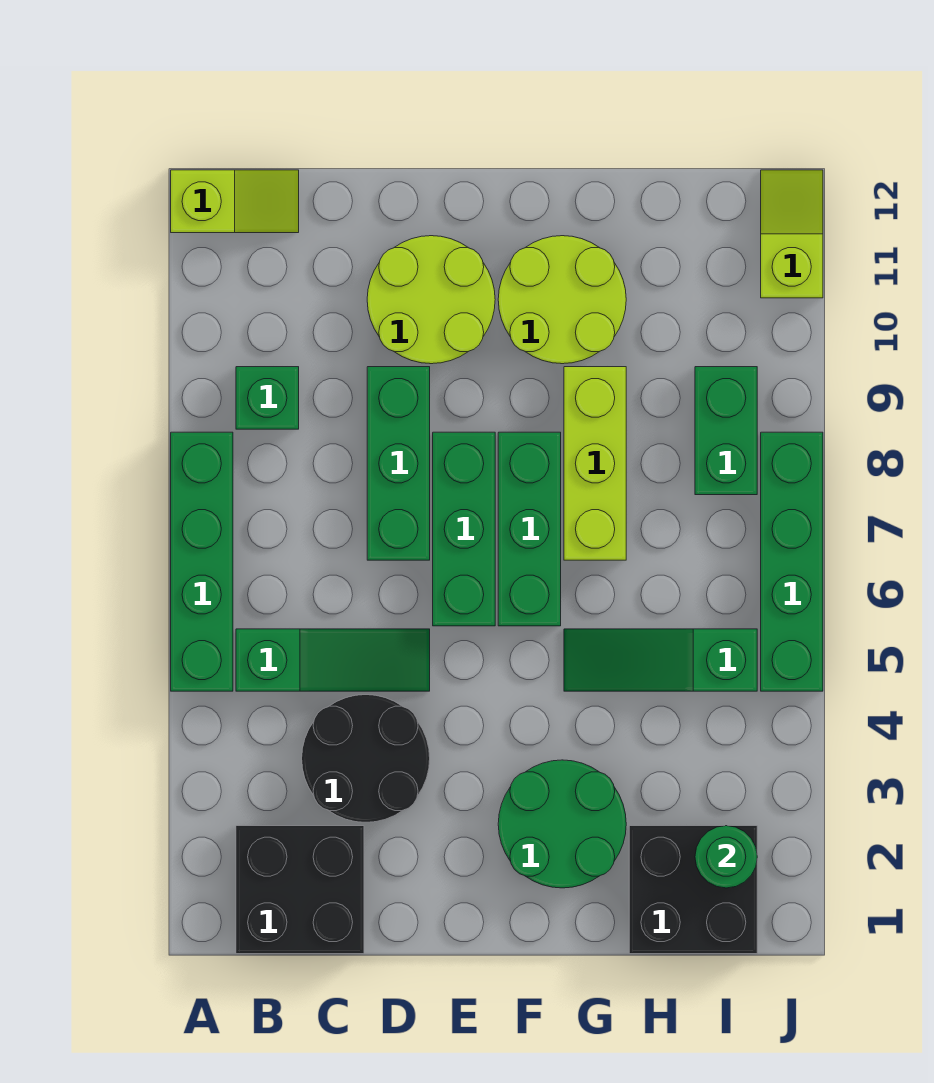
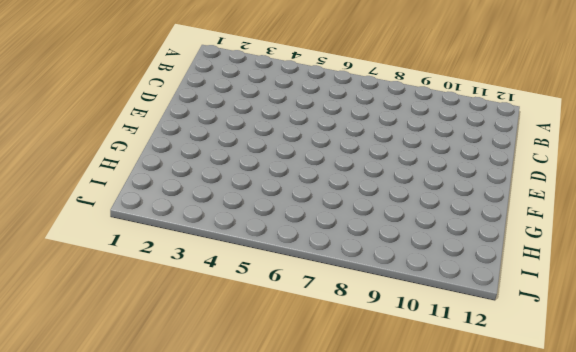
none -> green 1x4 brick [171,432,233,691]
none -> lime 1x2 slope [171,170,299,233]
none -> black 2x2 brick [236,826,364,954]

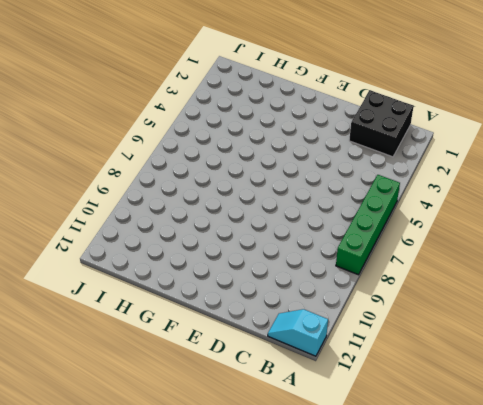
cyan 1x2 slope [268,309,328,356] -> lime 1x2 slope [171,170,299,233]
none -> green 1x3 slope [236,629,430,691]
none -> green 1x1 brick [236,367,299,429]
none -> black 2x2 round brick [302,695,430,822]

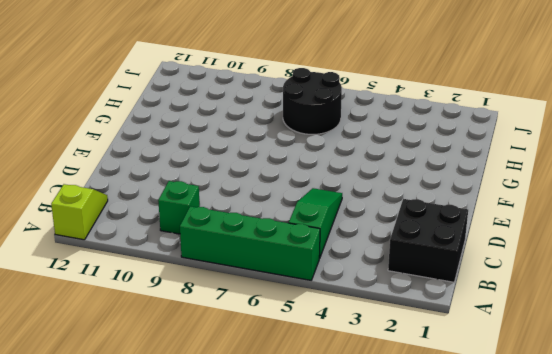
black 2x2 round brick [283,68,342,134] -> black 2x2 round brick moved to [302,695,430,822]
none -> green 1x3 brick [367,367,430,560]
none -> lime 2x2 round brick [367,236,495,364]
none -> green 1x3 brick [433,432,495,626]

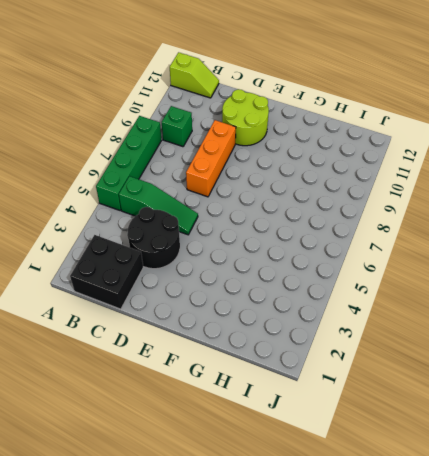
orange 1x3 brick [186,120,236,197] -> green 1x3 brick [367,367,430,560]
none -> green 1x3 brick [433,432,495,626]
none -> green 2x2 round brick [498,760,626,888]
none -> green 1x3 brick [498,432,561,626]

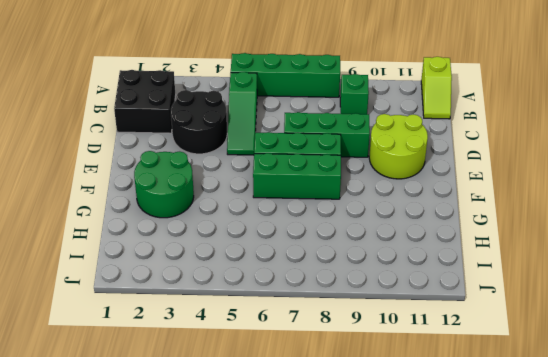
none -> lime 2x2 round brick [498,236,626,364]
none -> green 1x3 slope [564,629,757,691]
none -> lime 1x3 brick [564,367,626,560]

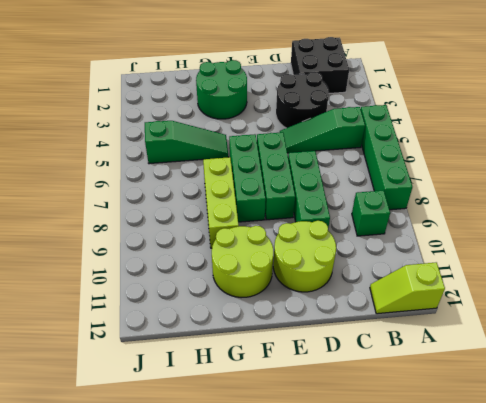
none -> black 2x2 brick [629,826,757,954]
none -> green 1x2 brick [695,367,757,495]
none -> green 1x4 brick [761,432,823,691]

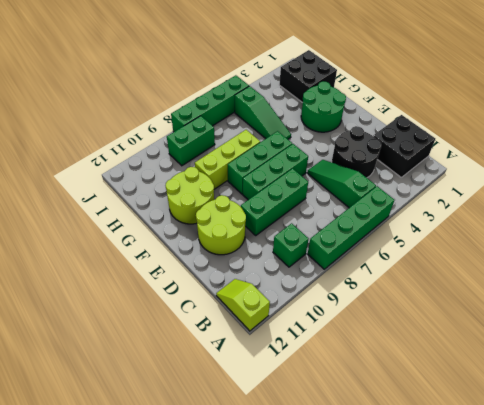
none -> lime 1x2 slope [761,170,823,298]
none -> green 1x1 round brick [695,826,757,888]

